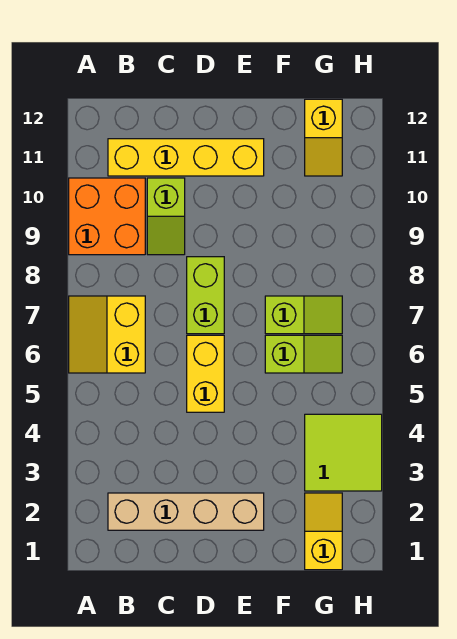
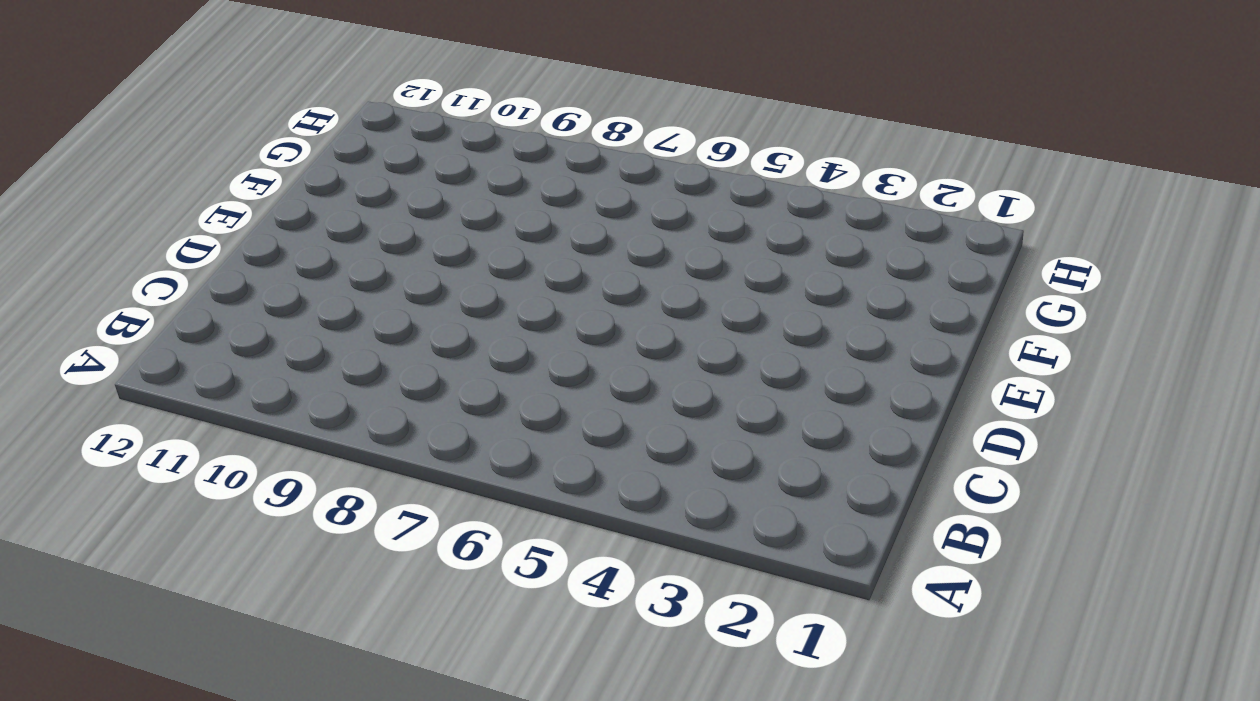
none -> yellow 2x2 slope [69,296,145,373]
none -> orange 2x2 brick [69,178,145,255]
none -> tan 1x4 brick [108,493,264,530]

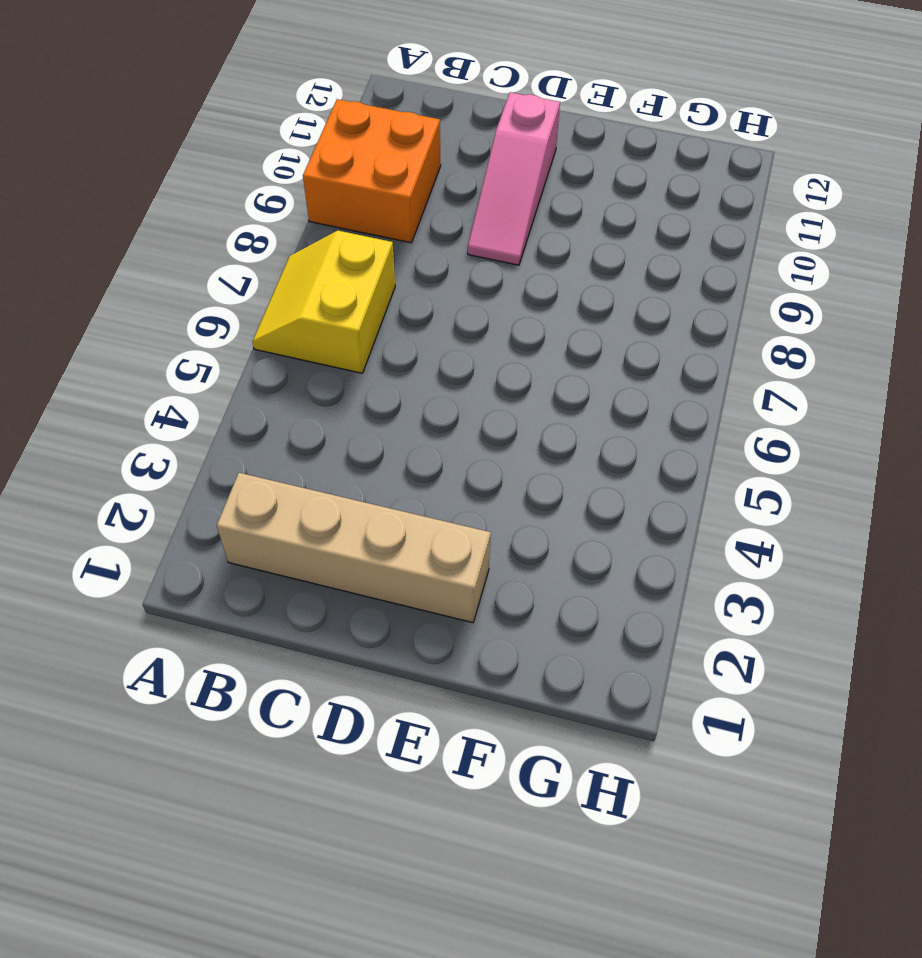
pink 1x3 slope [468,92,560,265] -> yellow 1x4 brick [108,139,264,176]
none -> lime 1x2 slope [147,178,185,255]
none -> yellow 1x2 brick [187,335,224,412]
none -> lime 1x2 brick [187,257,224,334]

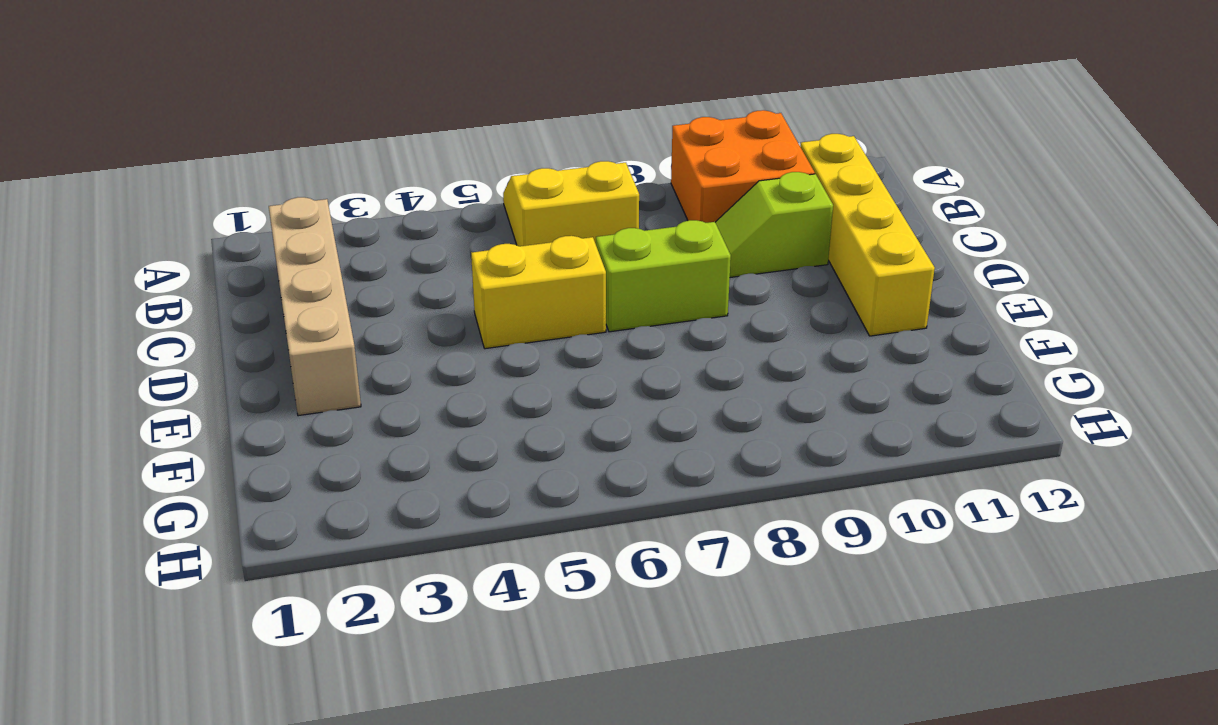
none -> lime 1x2 slope [265,335,342,373]
none -> lime 1x2 slope [265,296,342,334]
none -> yellow 1x2 slope [305,493,342,570]

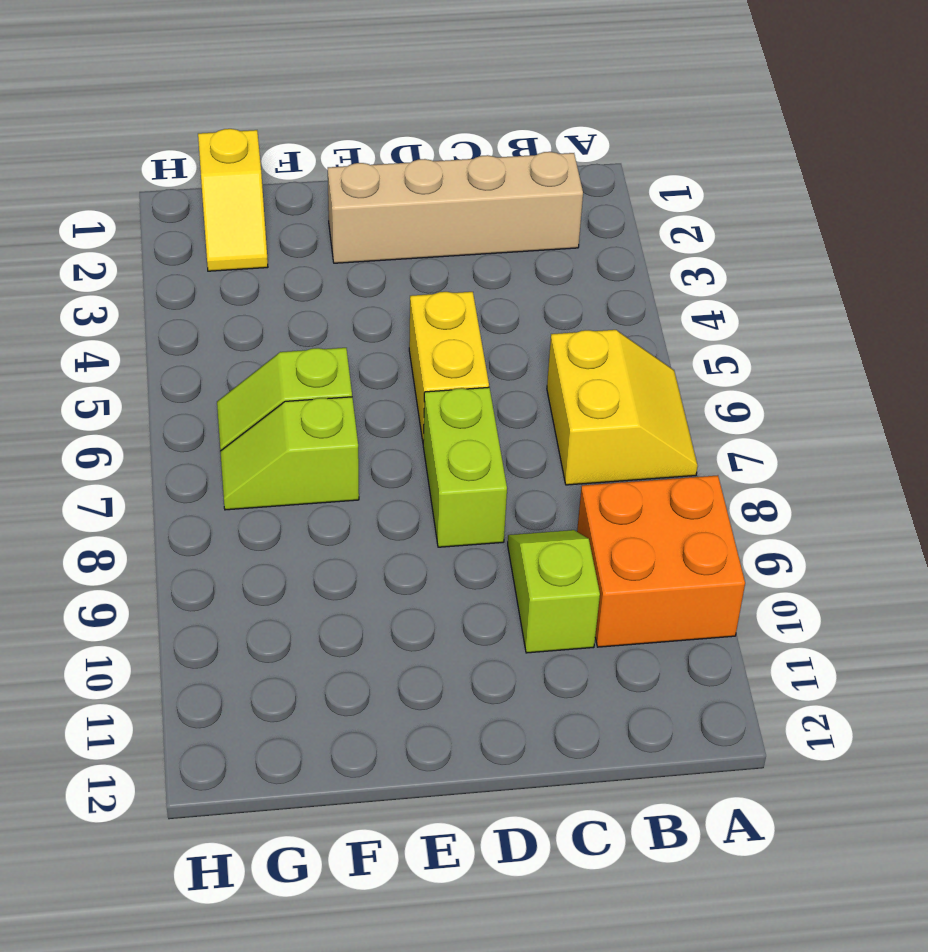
none -> yellow 1x4 brick [108,139,264,176]
none -> lime 2x2 tile [305,414,382,491]
none -> yellow 1x2 slope [305,99,342,176]

